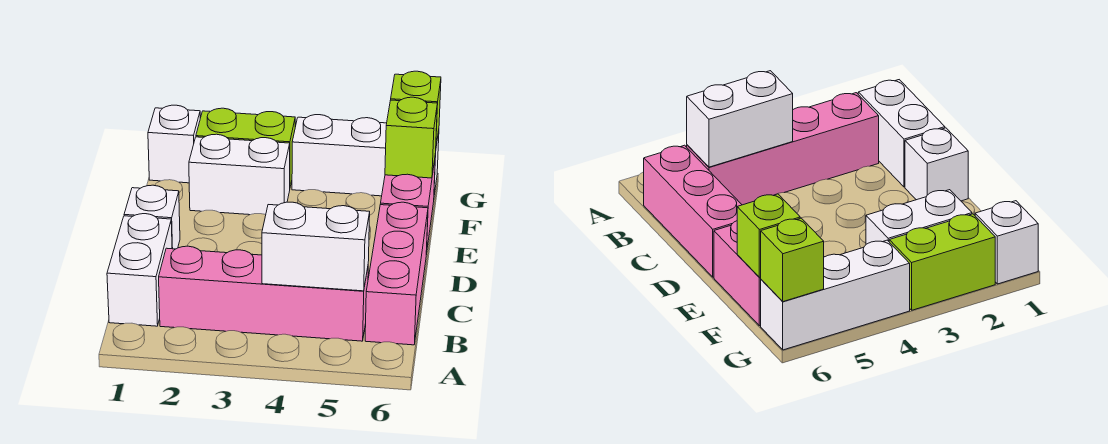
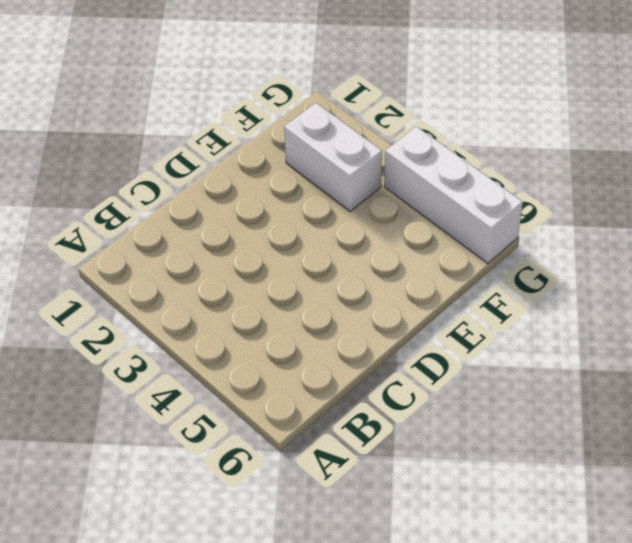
none -> white 1x2 brick [107,214,172,326]
none -> pink 1x4 brick [159,246,368,341]
none -> pink 1x3 brick [365,202,428,345]

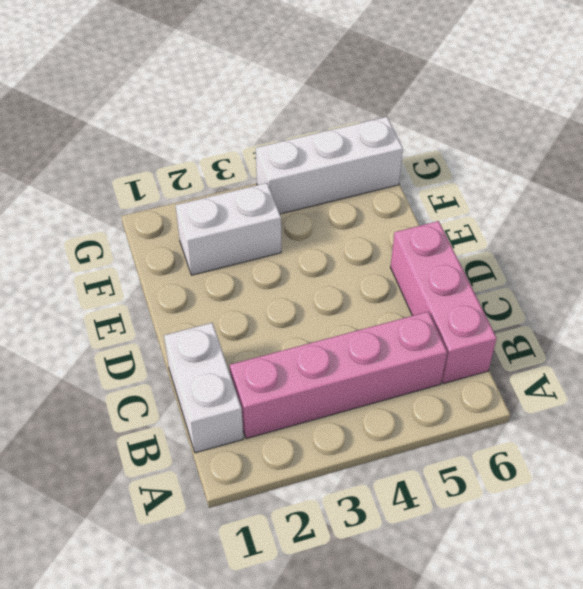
none -> white 1x1 brick [124,185,180,249]
none -> pink 1x2 brick [380,160,435,255]
none -> white 1x1 brick [148,105,200,183]

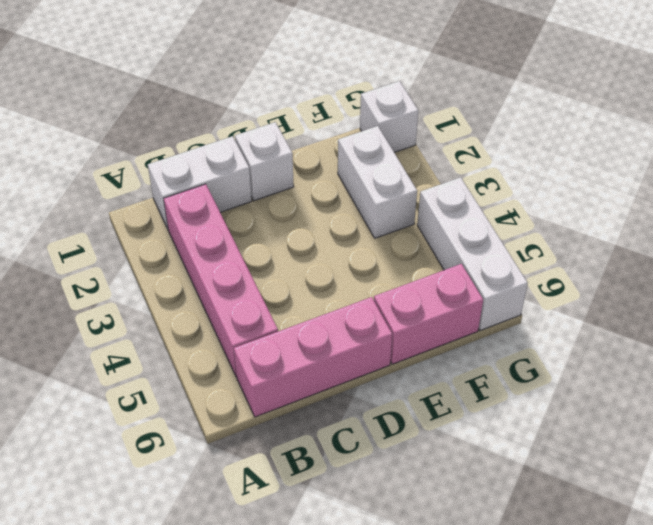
none -> lime 1x2 brick [196,108,295,186]
none -> white 1x2 brick [262,202,370,291]
none -> lime 1x1 brick [385,97,437,178]

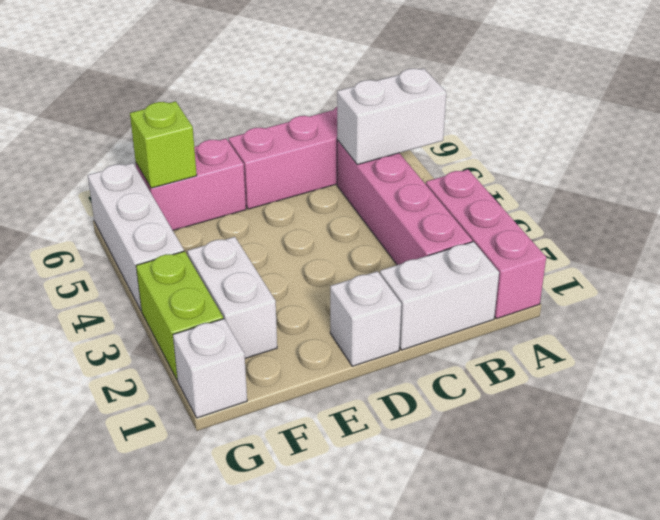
pink 1x3 brick [426,169,546,319] -> none
white 1x2 brick [337,69,446,165] -> white 1x2 brick turned to [262,202,370,291]
none -> lime 1x1 brick [391,71,441,146]

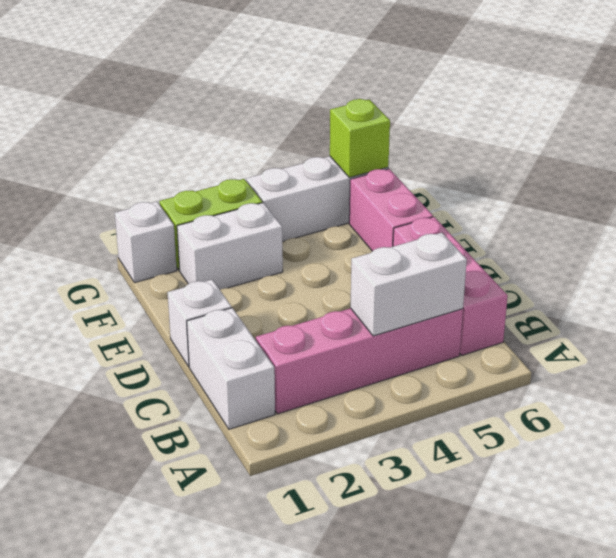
none -> lime 1x1 brick [385,97,437,178]

